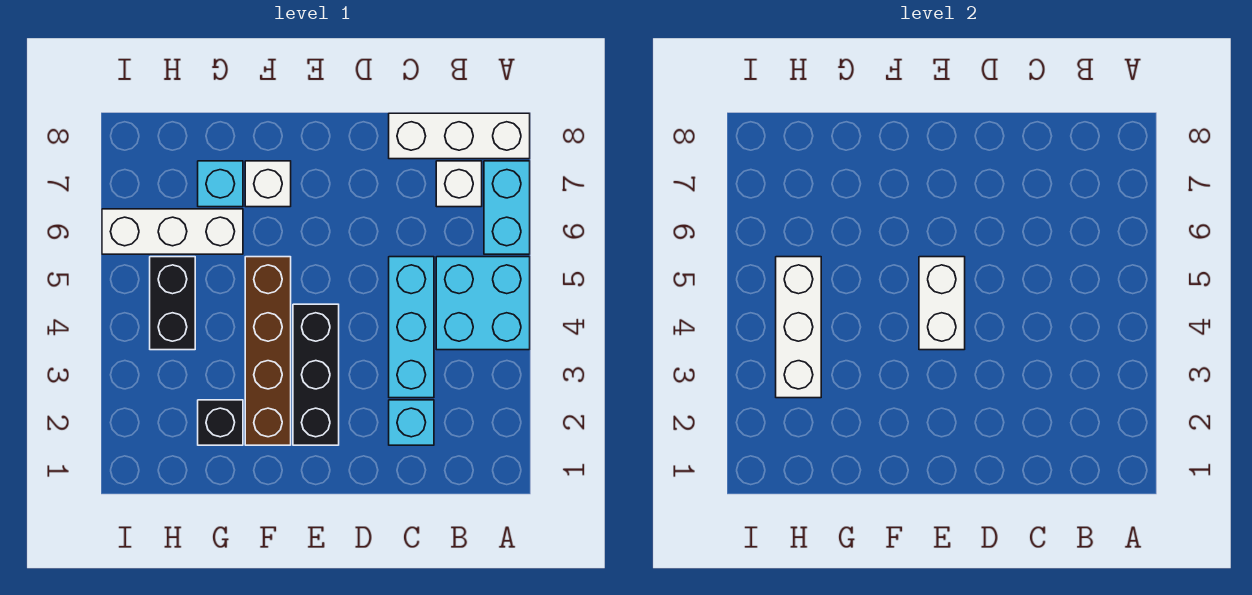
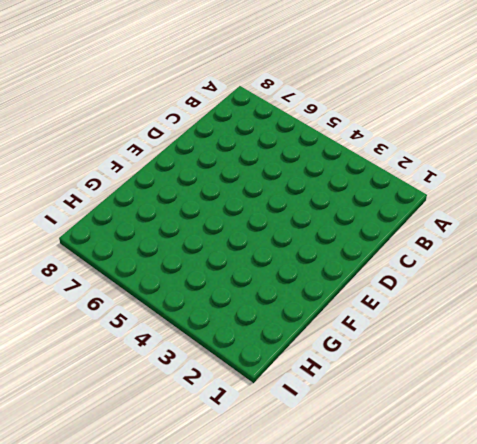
none -> cyan 2x2 brick [436,257,530,350]
none -> cyan 1x2 brick [484,161,530,254]
none -> white 1x3 brick [389,113,530,159]

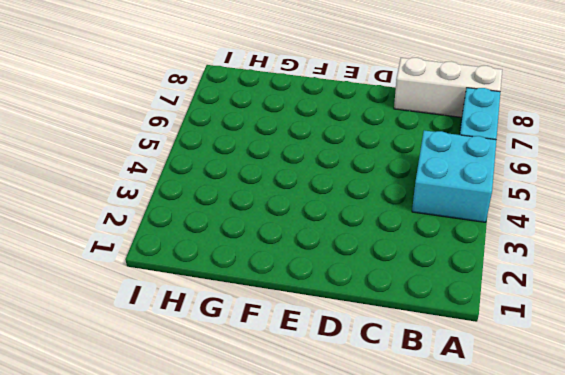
none -> white 1x1 brick [436,161,482,207]
none -> cyan 1x1 brick [389,400,434,445]
none -> cyan 1x3 brick [389,257,434,398]

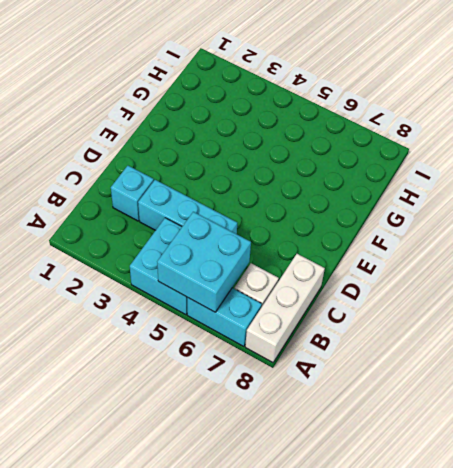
cyan 2x2 brick [157,212,251,312] -> none
none -> black 1x3 brick [293,304,339,445]
none -> brown 1x4 brick [245,257,291,445]
none -> white 1x1 brick [245,161,291,207]

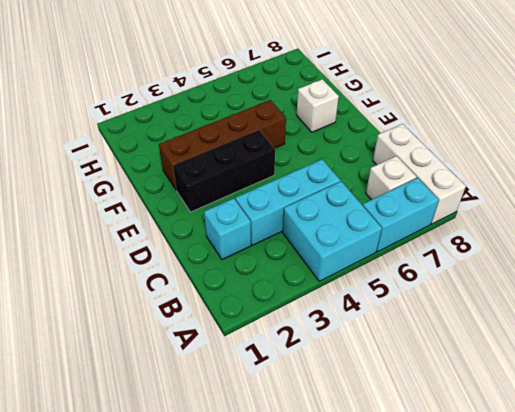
none -> black 1x1 brick [198,400,243,445]
none -> white 1x3 brick [102,209,243,254]
none -> cyan 1x1 brick [198,161,243,207]

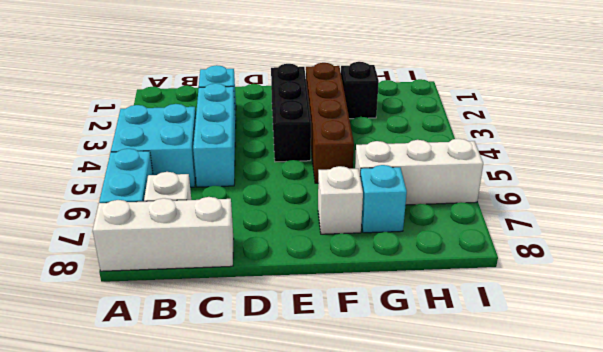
none -> black 1x2 brick [150,257,195,350]
none -> white 1x2 brick [919,257,965,350]
none -> white 1x3 brick [776,257,821,398]

